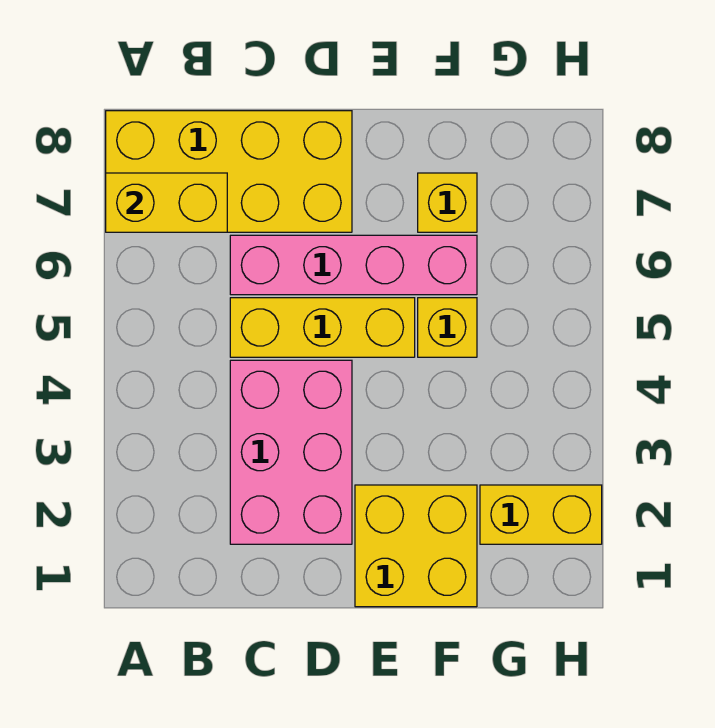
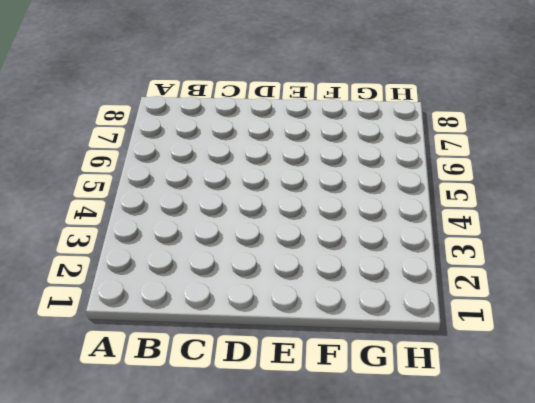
none -> yellow 2x4 brick [106,111,352,232]
none -> pink 2x3 brick [230,360,352,544]

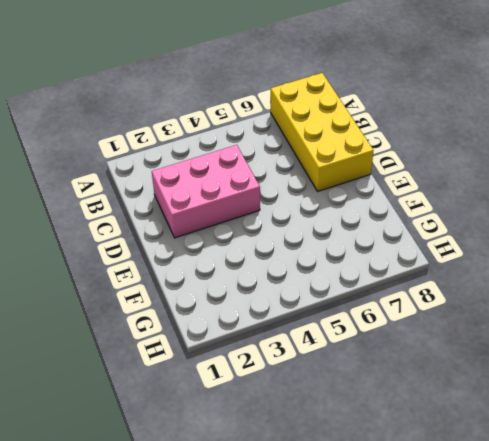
none -> yellow 1x3 brick [230,298,415,357]
none -> pink 1x4 brick [230,235,477,295]

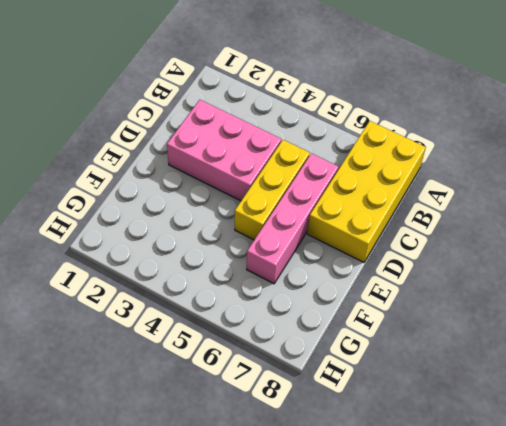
none -> yellow 2x2 brick [355,485,477,607]
none -> yellow 1x1 brick [418,298,477,357]

